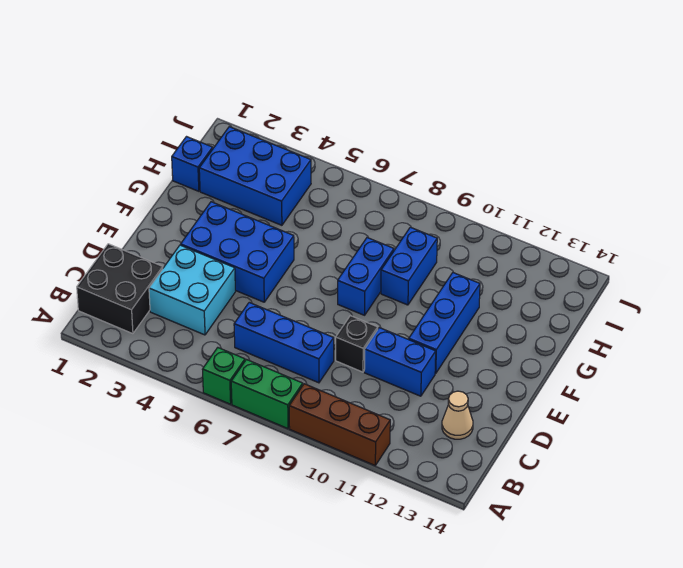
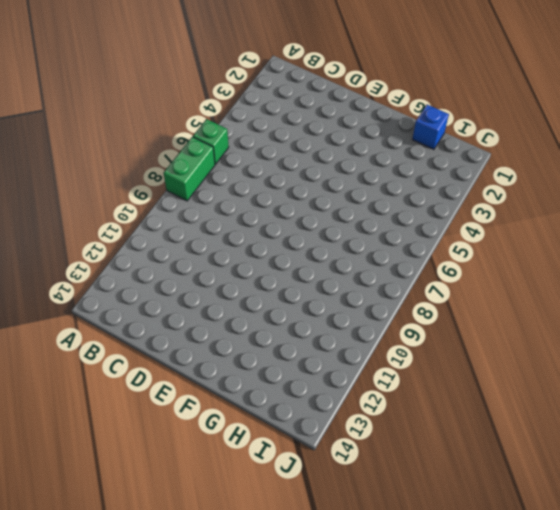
none -> brown 1x3 brick [289,384,390,465]
none -> black 2x2 brick [77,244,163,334]
none -> cyan 2x2 brick [149,245,235,335]

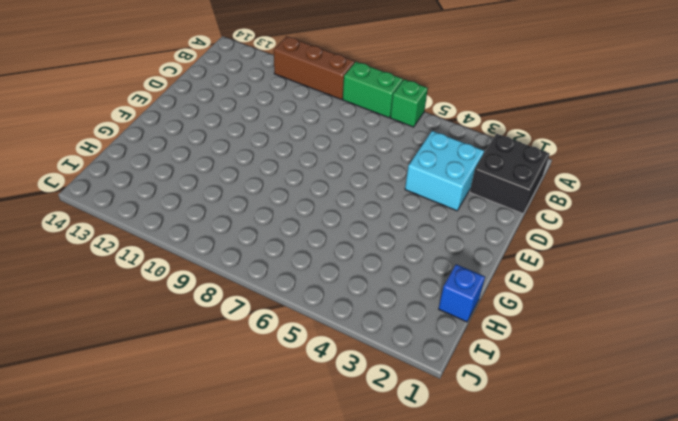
none -> blue 1x3 brick [234,303,334,383]
none -> tan 1x1 cone [442,391,473,439]
none -> black 1x1 brick [336,316,378,372]

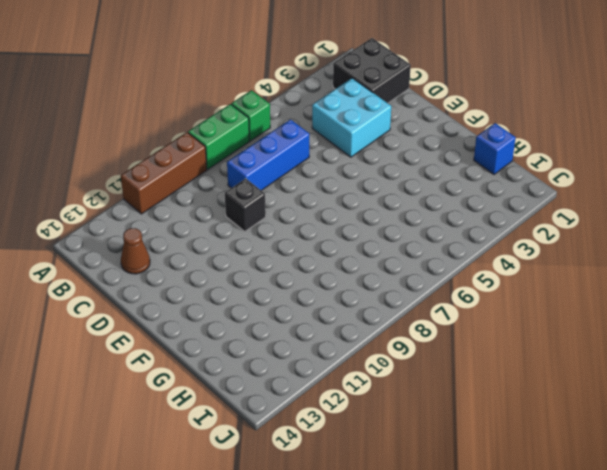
brown 1x1 cone [121,228,150,274] -> tan 1x1 cone [442,391,473,439]
none -> blue 1x2 brick [364,328,436,396]
none -> blue 2x3 brick [181,202,294,302]
none -> blue 1x3 brick [409,273,480,373]

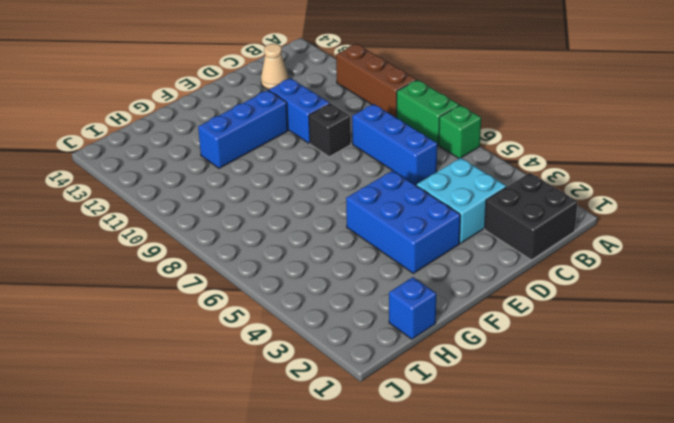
none -> blue 1x2 brick [338,238,394,315]
none -> blue 1x2 brick [381,227,437,305]
none -> blue 2x3 brick [199,127,311,225]

